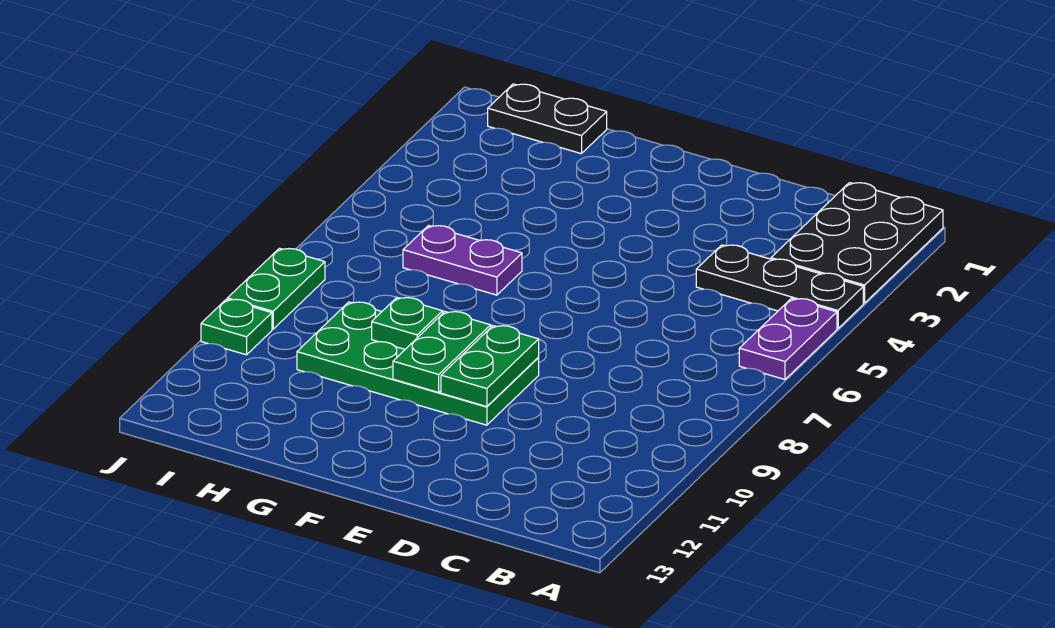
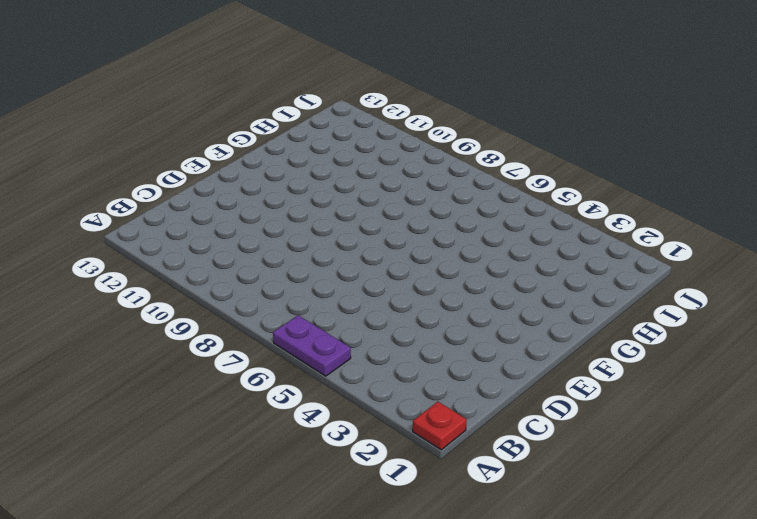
red 1x1 plate [413,402,467,450] -> black 2x3 plate [771,183,943,303]
none -> black 1x3 plate [696,245,863,328]
none -> green 2x4 plate [297,302,539,425]

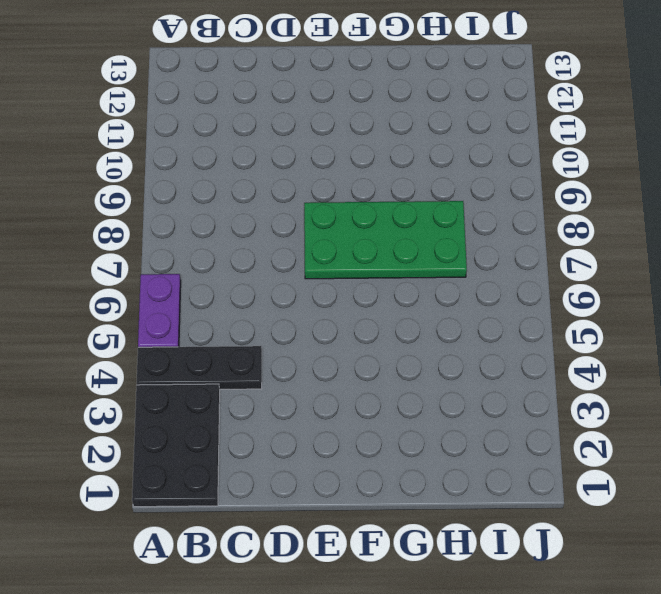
green 2x4 plate [304,201,467,279] -> green 2x4 plate moved to [297,302,539,425]
none -> purple 1x2 plate [403,226,522,295]
none -> black 1x2 plate [488,84,607,154]

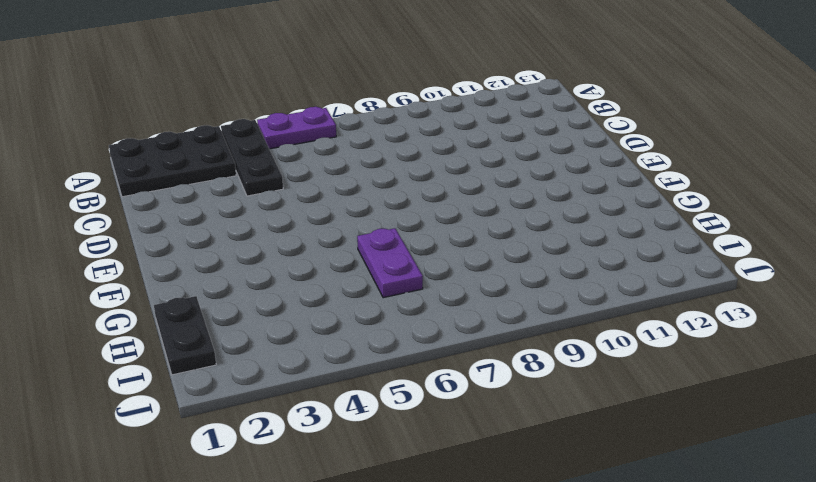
none -> green 2x4 plate [297,302,539,425]
none -> green 1x2 plate [227,248,325,329]

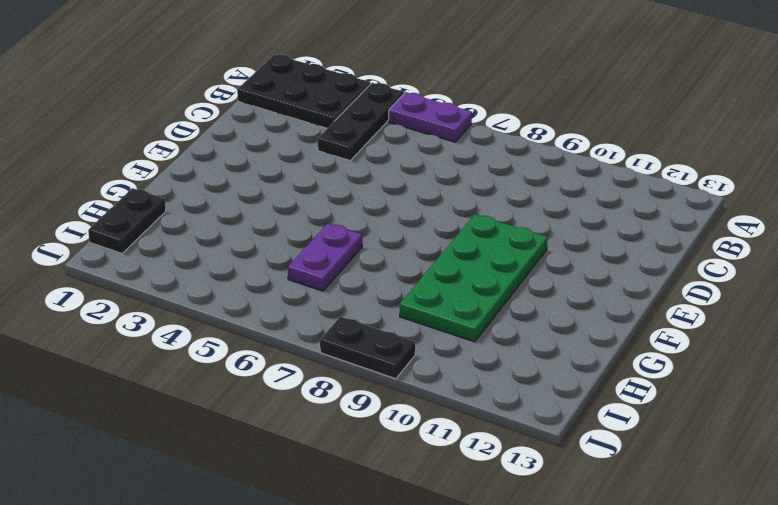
black 1x2 plate [320,316,415,379] -> green 1x2 plate [227,248,325,329]
none -> green 1x1 plate [201,299,272,355]
none -> green 1x2 plate [441,326,539,407]

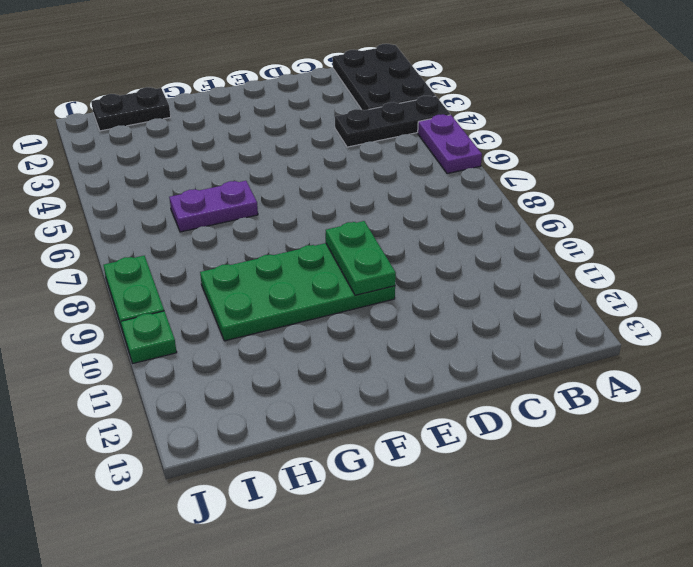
none -> green 1x2 plate [393,312,491,392]
none -> green 1x1 plate [372,298,443,349]

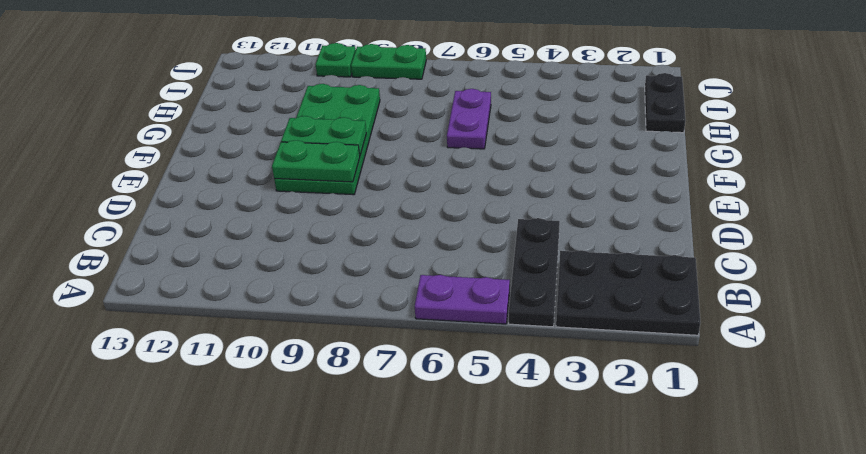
none -> green 1x1 plate [372,298,443,349]

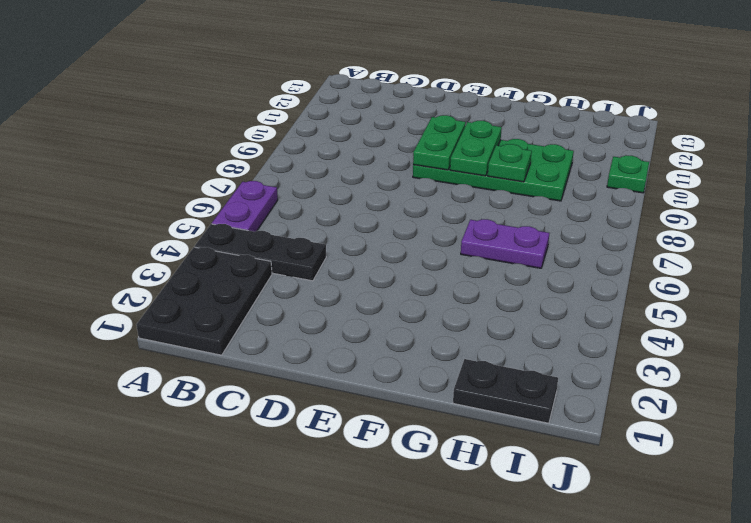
none -> green 1x2 plate [227,248,325,329]

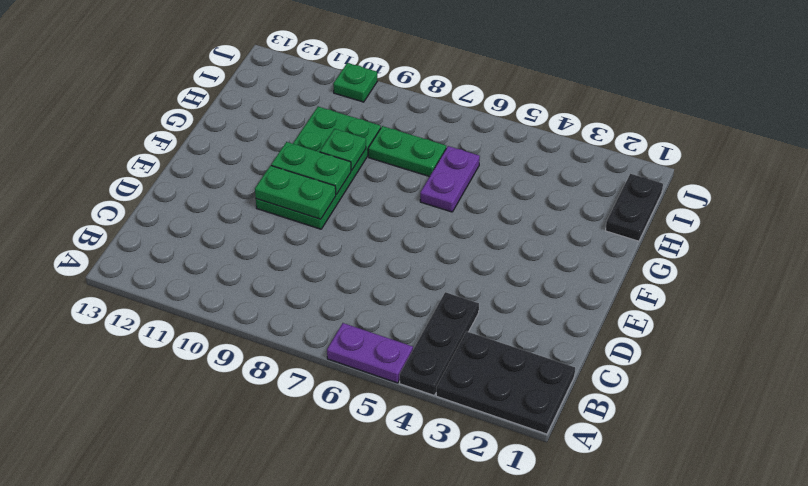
green 1x2 plate [368,126,446,177] -> green 1x2 plate moved to [227,248,325,329]

